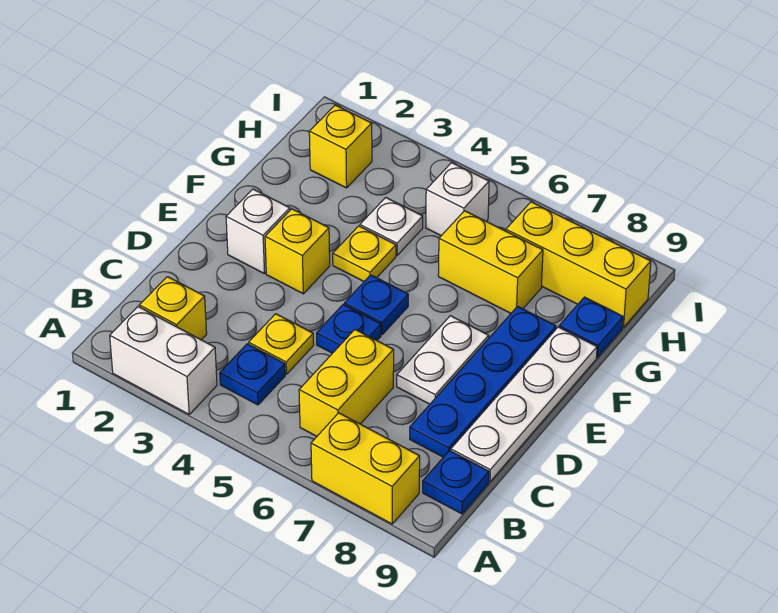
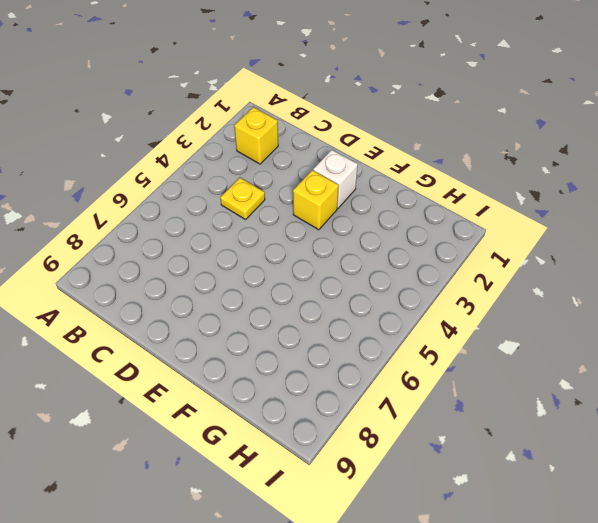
none -> white 1x2 brick [110,307,217,414]
none -> yellow 1x2 brick [311,413,420,524]
none -> blue 1x1 plate [220,344,285,405]

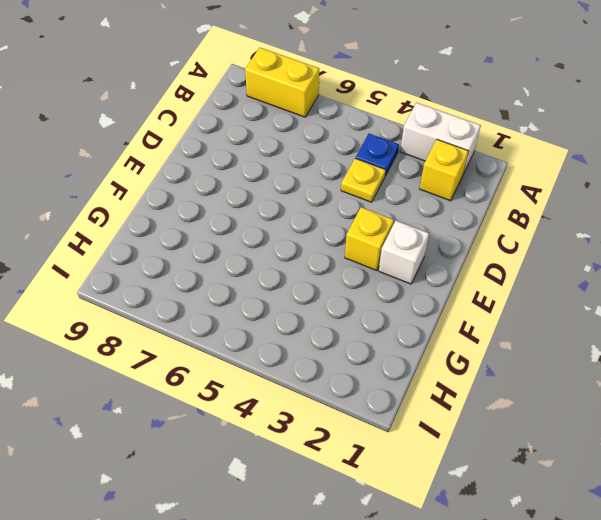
none -> yellow 1x2 brick [299,330,394,436]
none -> blue 1x1 plate [423,451,489,514]
none -> blue 1x4 plate [410,306,556,457]

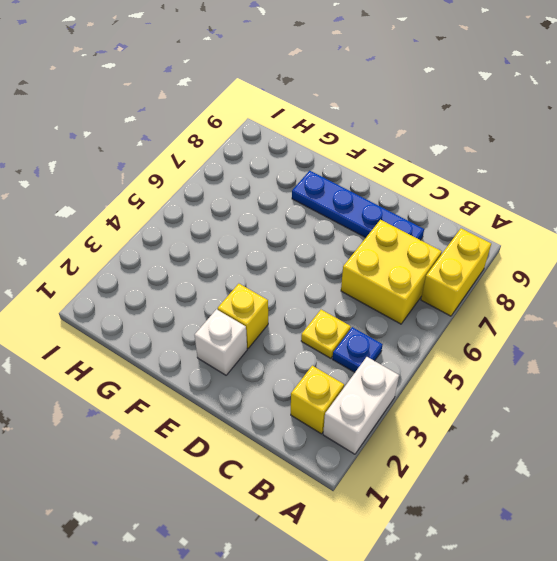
yellow 2x2 brick [341,220,442,324] -> yellow 1x2 brick [299,330,394,436]
none -> blue 1x1 plate [423,451,489,514]
none -> white 1x4 plate [451,327,597,482]
none -> blue 1x1 plate [317,304,381,353]

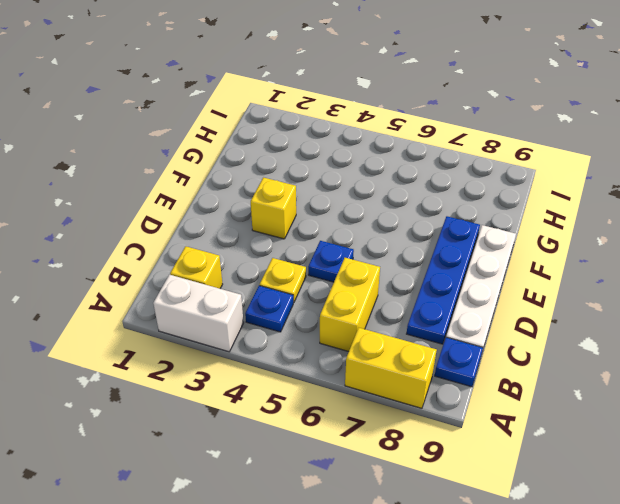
none -> white 1x2 plate [397,316,489,404]
none -> white 1x1 brick [226,189,290,274]
none -> blue 1x1 plate [344,275,408,334]

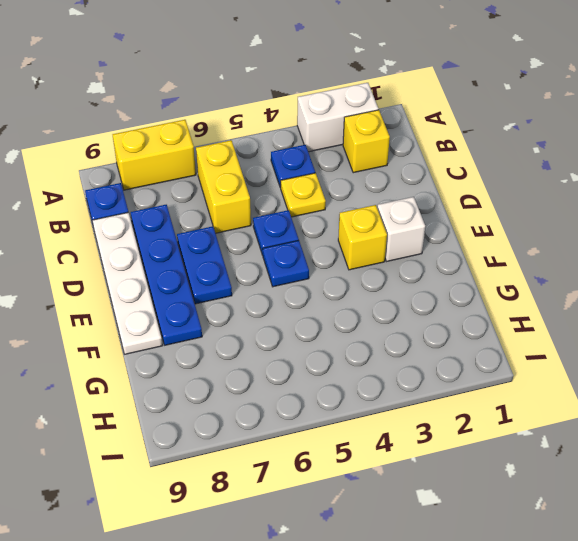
blue 1x2 plate [177,226,232,304] -> white 1x2 plate [397,316,489,404]
none -> yellow 1x1 plate [333,226,396,281]
none -> white 1x1 plate [360,197,423,255]
none -> yellow 1x2 brick [438,211,543,313]

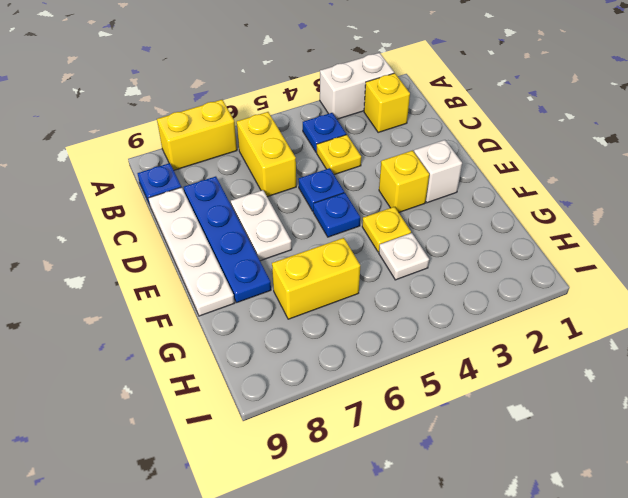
none -> blue 1x1 plate [559,297,623,357]
none -> yellow 1x1 brick [309,105,372,188]
none -> white 1x1 brick [426,163,489,236]

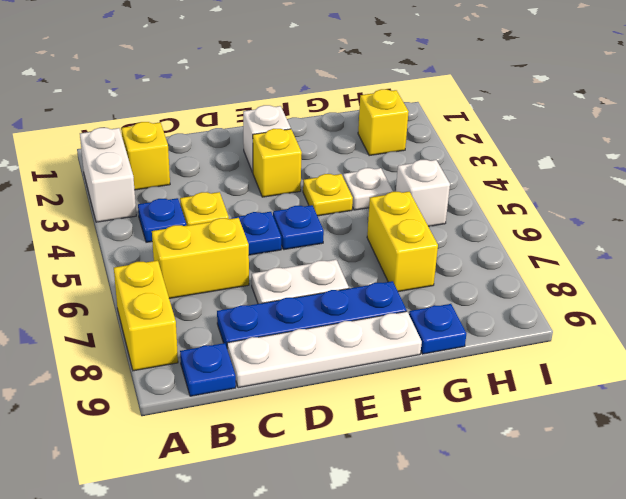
none -> yellow 1x3 brick [506,202,651,327]

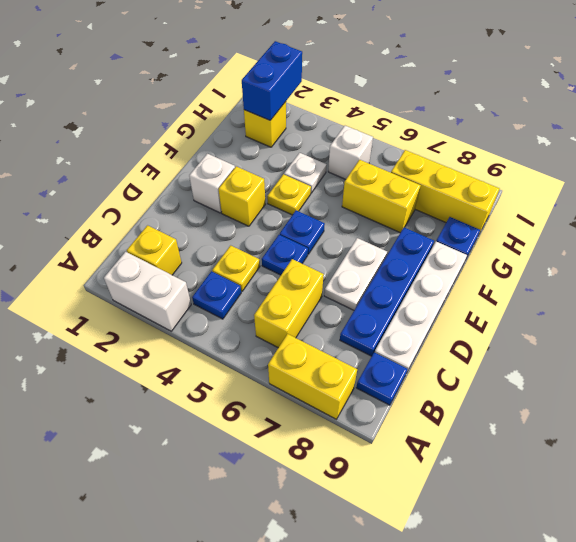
blue 1x2 brick [242,41,302,120] -> none

